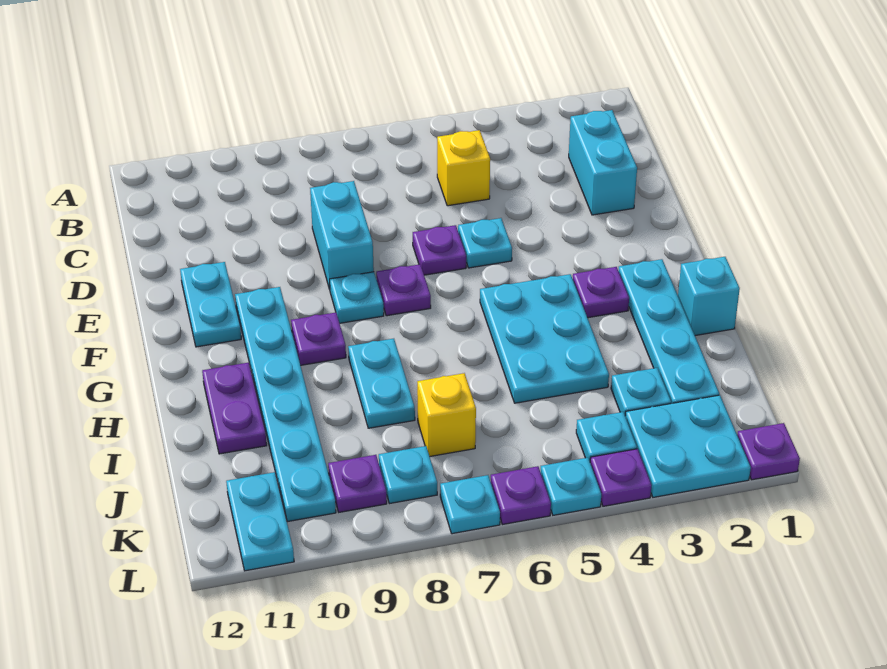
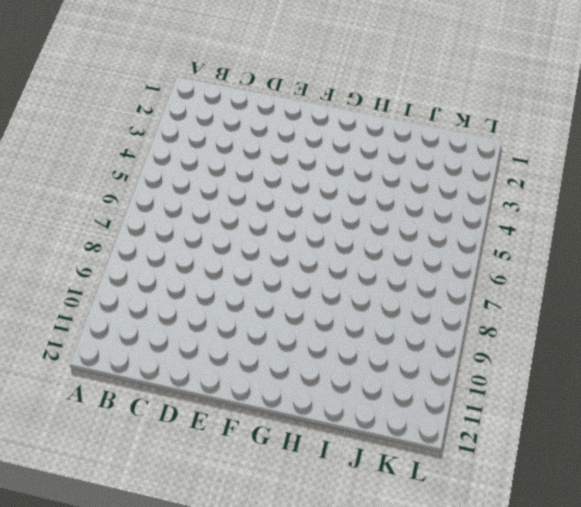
none -> cyan 1x2 brick [569,110,637,215]
none -> yellow 1x1 brick [437,130,490,206]
none -> cyan 1x2 brick [310,181,374,289]

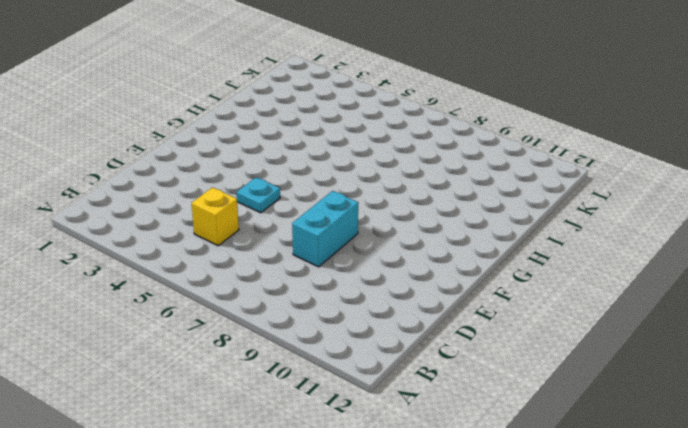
none -> cyan 1x2 brick [569,110,637,215]
none -> purple 1x1 plate [413,225,466,275]
none -> cyan 1x2 plate [180,262,241,347]

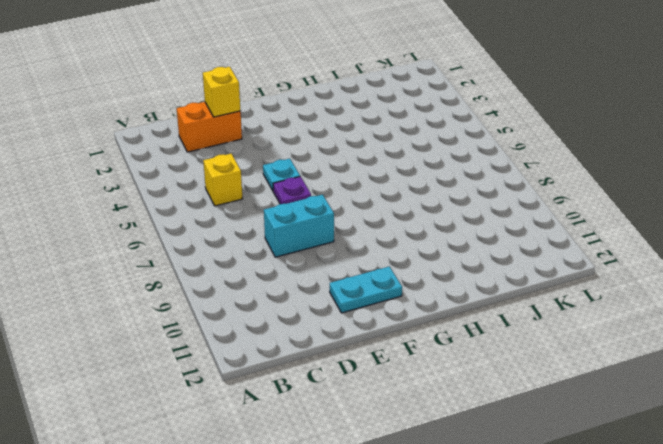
orange 1x2 brick [177,102,242,152] -> cyan 1x2 brick [569,110,637,215]
yellow 1x1 brick [203,67,240,117] -> yellow 1x1 brick moved to [417,373,476,456]
none -> purple 1x1 plate [376,264,431,316]
none -> cyan 1x1 plate [330,272,384,323]
none -> cyan 1x6 plate [235,287,336,522]

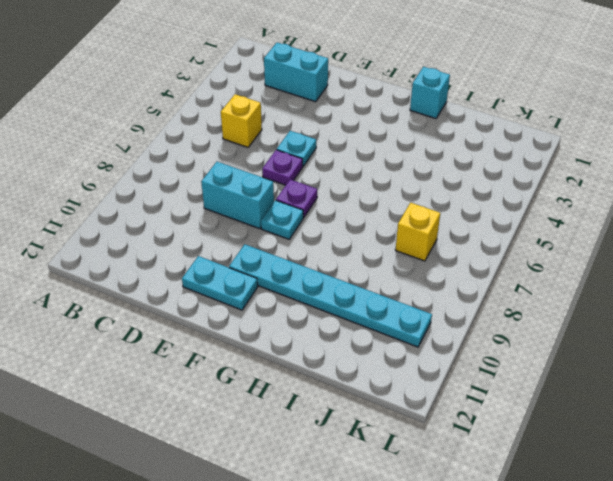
none -> cyan 1x4 plate [619,259,719,403]
none -> purple 1x1 plate [573,267,629,318]
none -> cyan 2x3 plate [480,274,609,403]

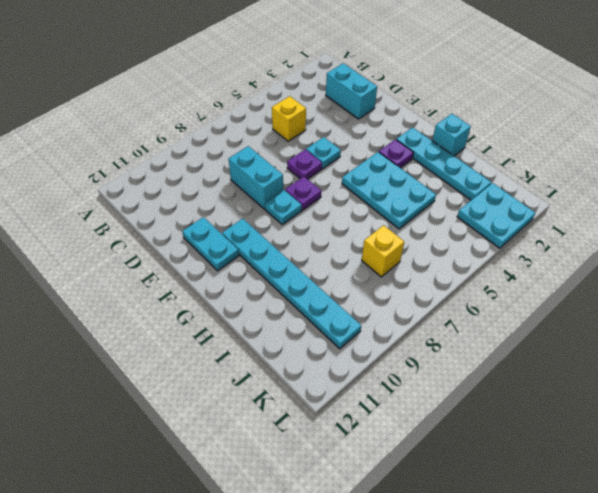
none -> purple 1x1 plate [291,313,346,365]
none -> cyan 1x2 plate [348,339,415,428]
none -> purple 1x2 plate [202,363,267,454]

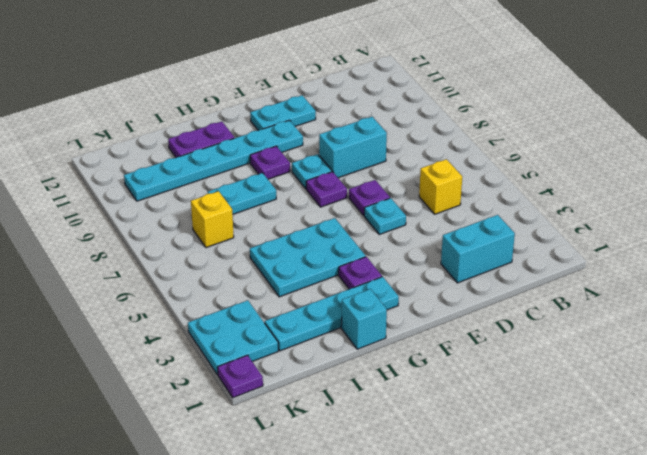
none -> cyan 1x1 plate [611,368,671,416]
none -> cyan 1x1 plate [576,412,637,461]
none -> cyan 1x1 plate [379,446,437,504]

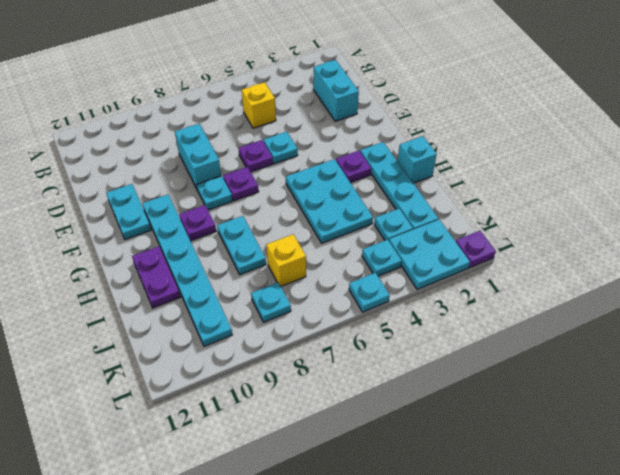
none -> purple 1x1 plate [328,455,387,512]
none -> cyan 1x2 plate [226,472,294,571]
none -> purple 1x1 plate [590,449,652,506]

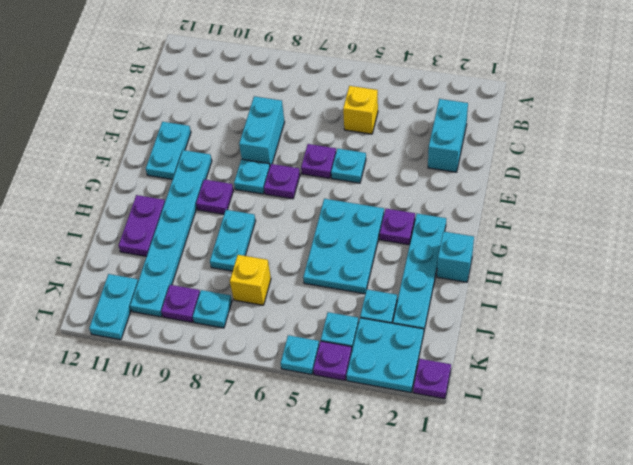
none -> purple 1x1 plate [491,466,551,525]
none -> cyan 1x1 plate [440,475,500,534]

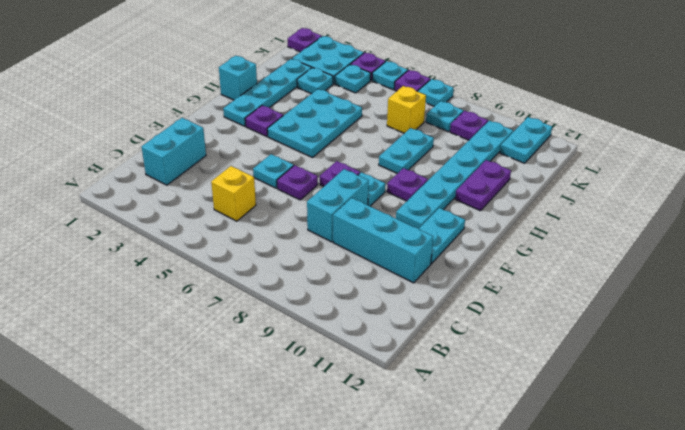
cyan 1x3 brick [333,198,433,283] -> none

